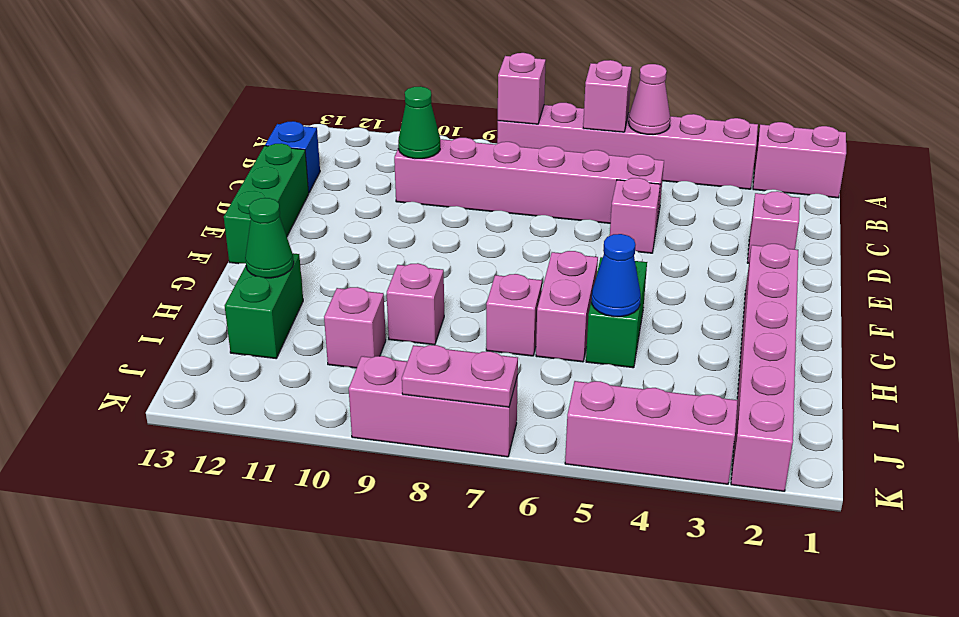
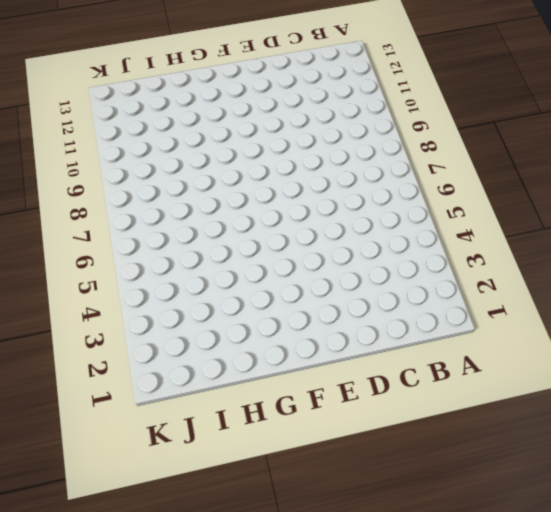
none -> pink 1x2 brick [753,122,846,198]
none -> pink 1x6 brick [497,103,758,189]
none -> pink 1x6 brick [394,138,664,223]

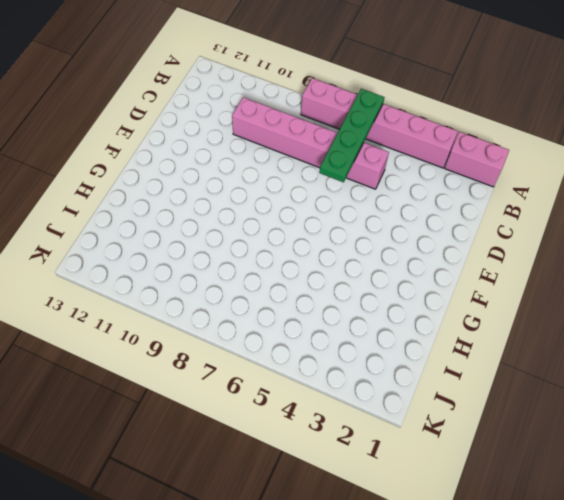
green 1x4 plate [319,89,384,182] -> pink 1x1 brick [583,60,632,132]
none -> blue 1x1 brick [265,121,320,192]
none -> pink 1x1 brick [747,191,800,263]
none -> pink 1x1 brick [610,178,660,253]

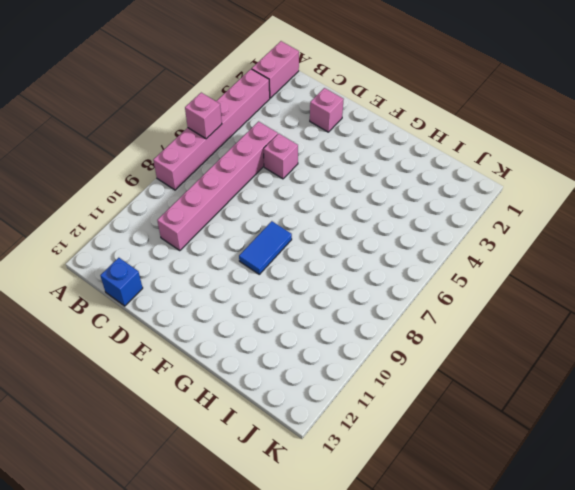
blue 1x2 tile [239,221,292,274] -> none
none -> green 1x3 brick [224,143,309,264]
none -> pink 1x6 brick [731,244,798,491]
none -> green 1x2 brick [586,257,647,368]

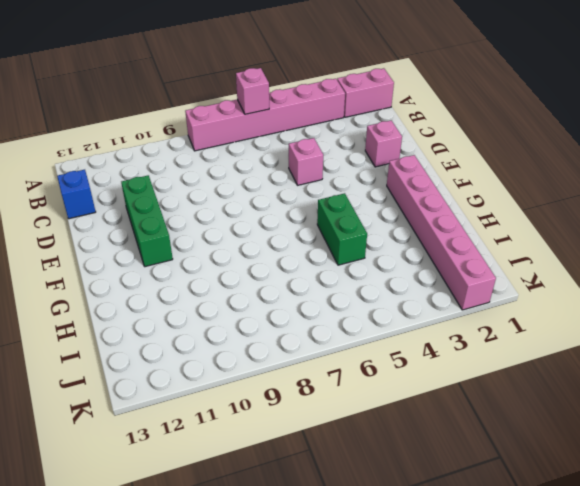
green 1x3 brick [121,175,173,267] -> green 1x3 brick moved to [224,143,309,264]
none -> pink 1x6 brick [394,138,664,223]
none -> pink 1x2 brick [536,251,598,362]
none -> pink 1x1 brick [486,274,542,356]

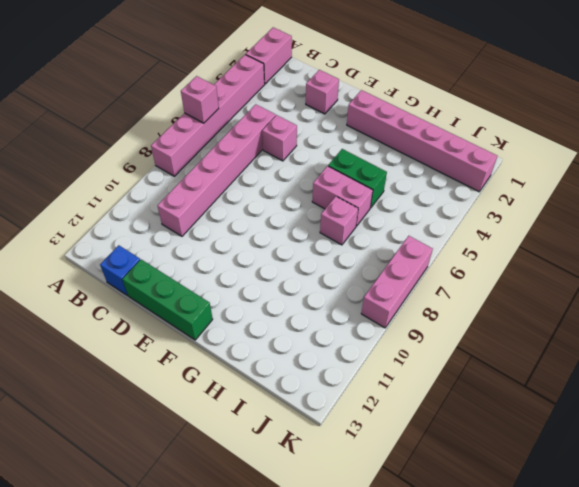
none -> pink 1x1 brick [387,263,444,345]
none -> green 1x2 brick [225,253,303,358]
none -> pink 1x1 brick [324,287,386,368]

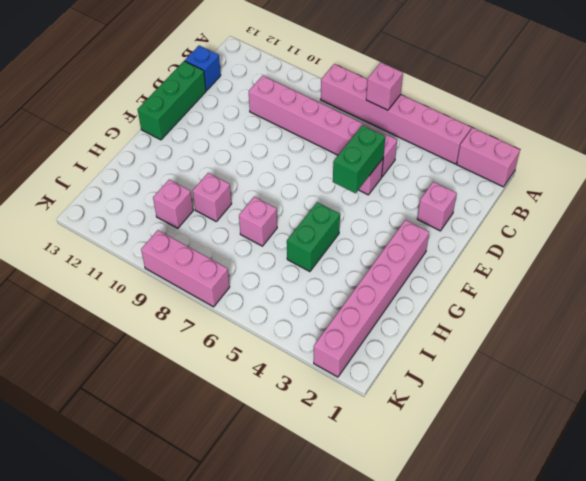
green 1x2 brick [333,125,385,193] -> green 1x2 brick moved to [225,253,303,358]
none -> pink 1x2 brick [536,251,598,362]
none -> pink 1x3 brick [565,381,738,484]
none -> pink 1x1 cone [629,64,670,135]

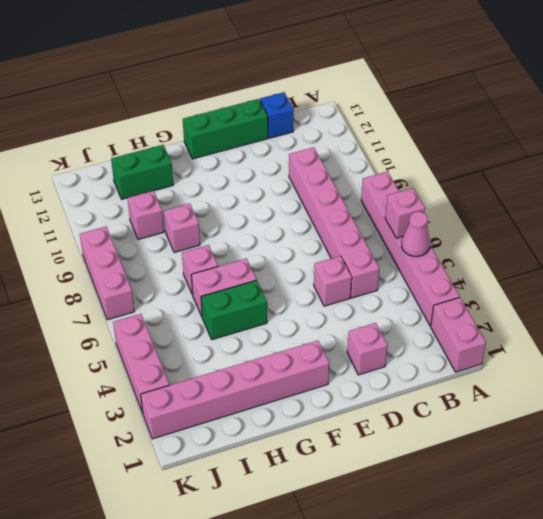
none -> pink 1x1 brick [498,53,546,124]
none -> green 1x1 cone [398,86,440,159]
none -> blue 1x1 cone [592,234,641,317]

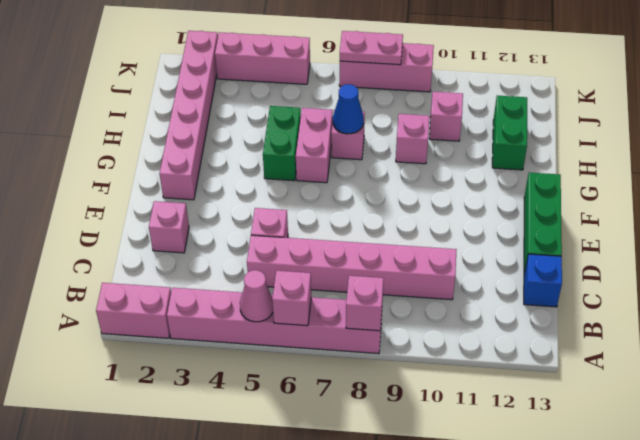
blue 1x1 cone [333,84,364,134] -> blue 1x1 cone moved to [592,234,641,317]
none -> green 1x1 cone [398,86,440,159]
none -> green 1x1 cone [245,198,294,278]

